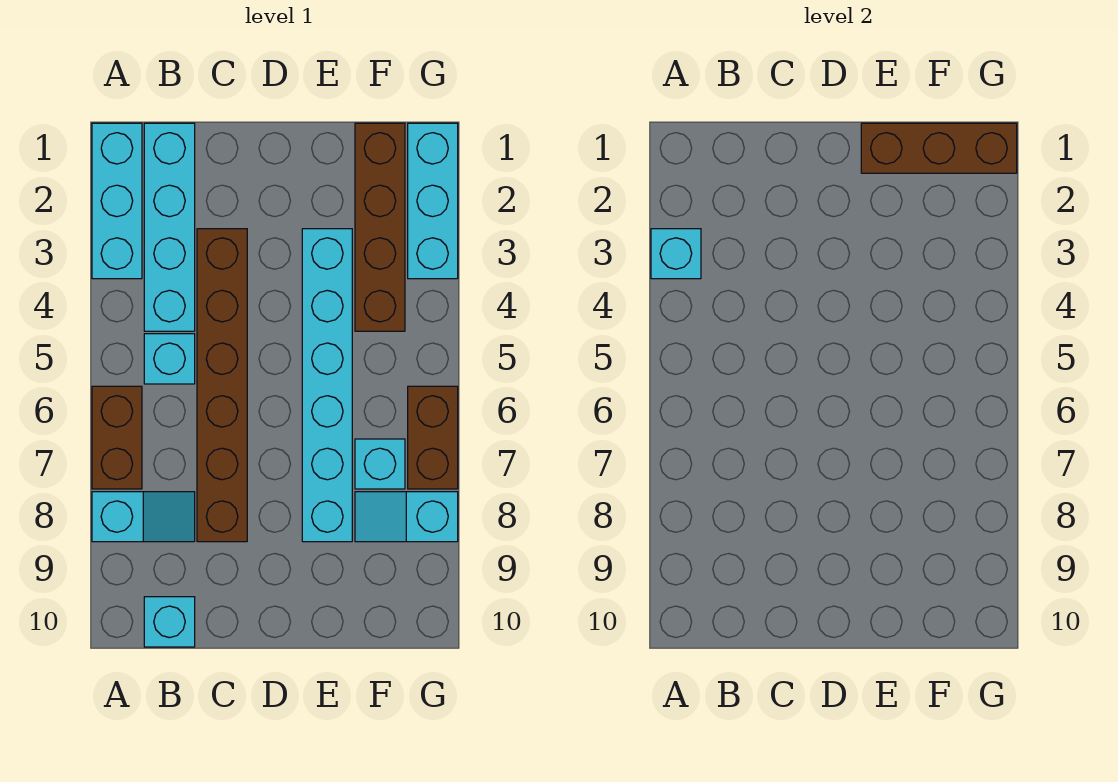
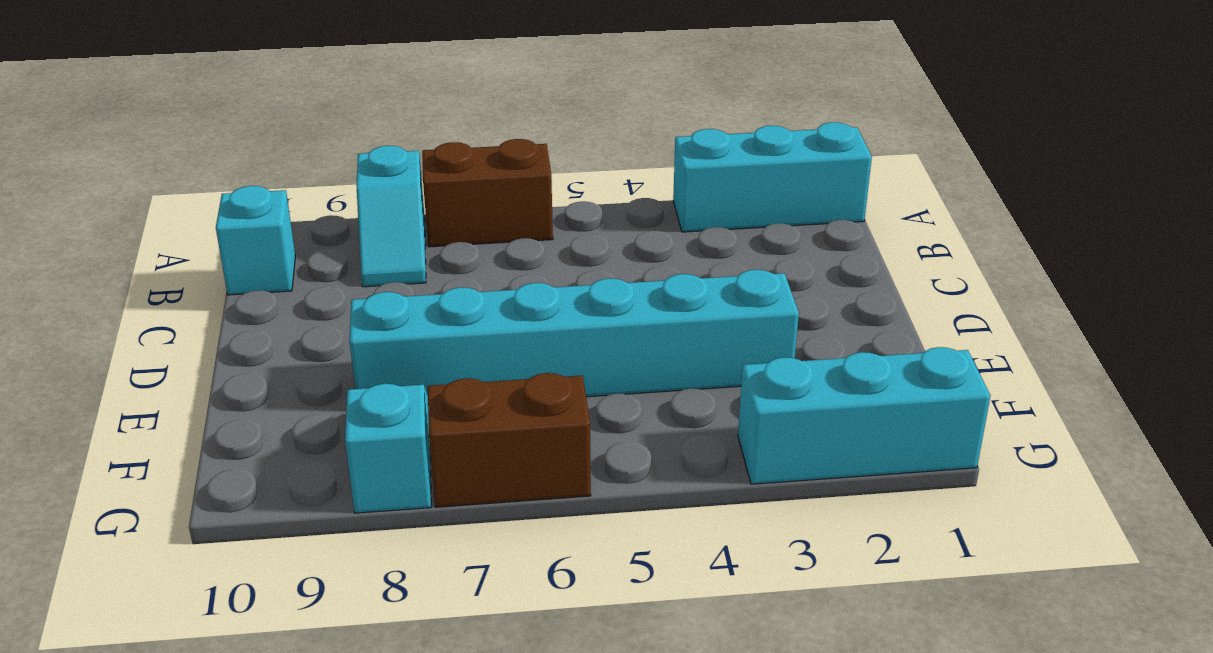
none -> cyan 1x4 brick [144,123,195,331]
none -> cyan 1x1 brick [144,334,195,384]
none -> brown 1x6 brick [197,229,247,542]

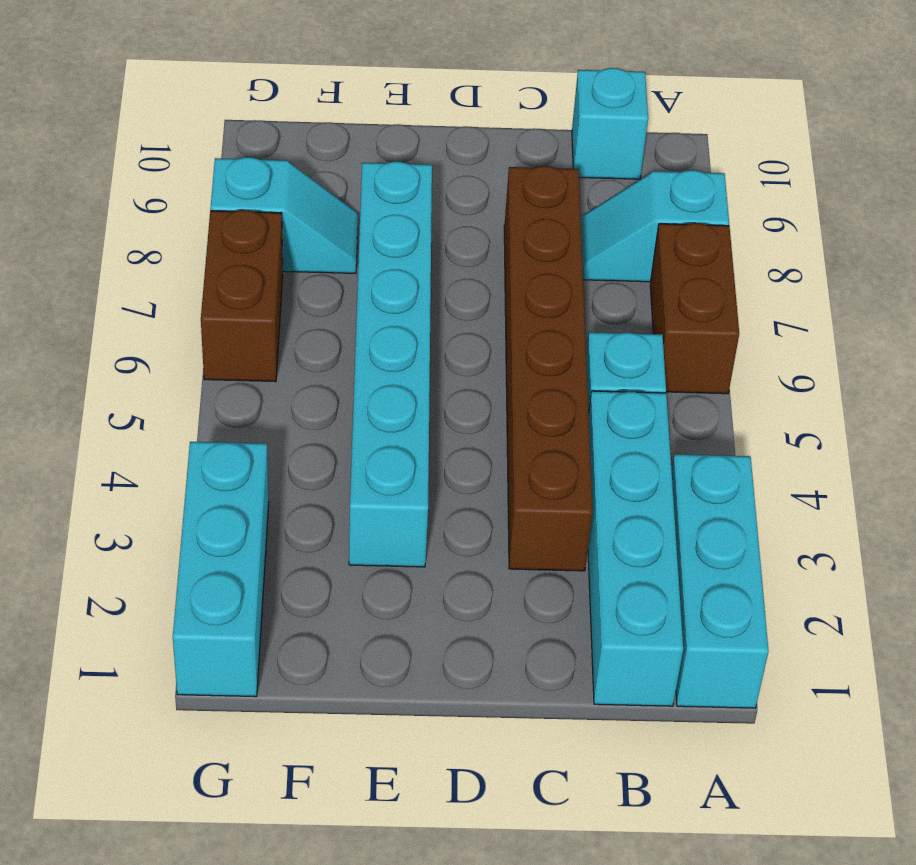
none -> brown 1x4 brick [355,123,405,331]
none -> cyan 1x1 brick [355,439,405,489]
none -> cyan 1x1 brick [651,229,701,279]

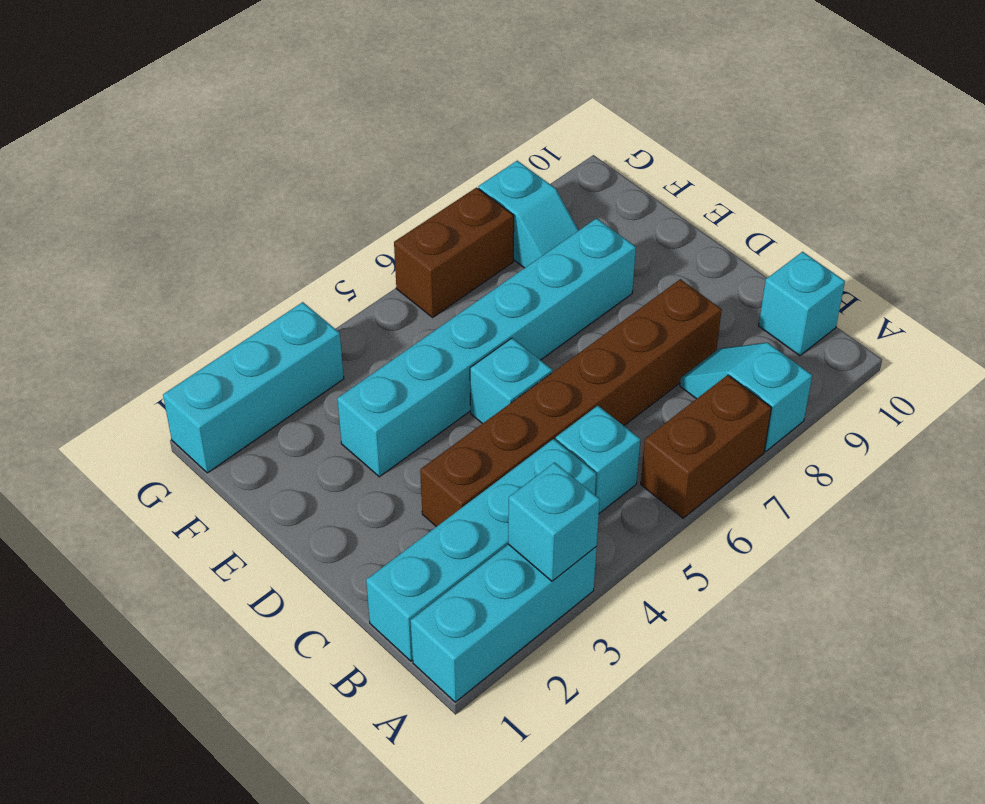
cyan 1x1 brick [470,338,552,424] -> cyan 1x1 brick moved to [355,439,405,489]
none -> brown 1x4 brick [355,123,405,331]
none -> brown 1x3 brick [861,123,1017,173]

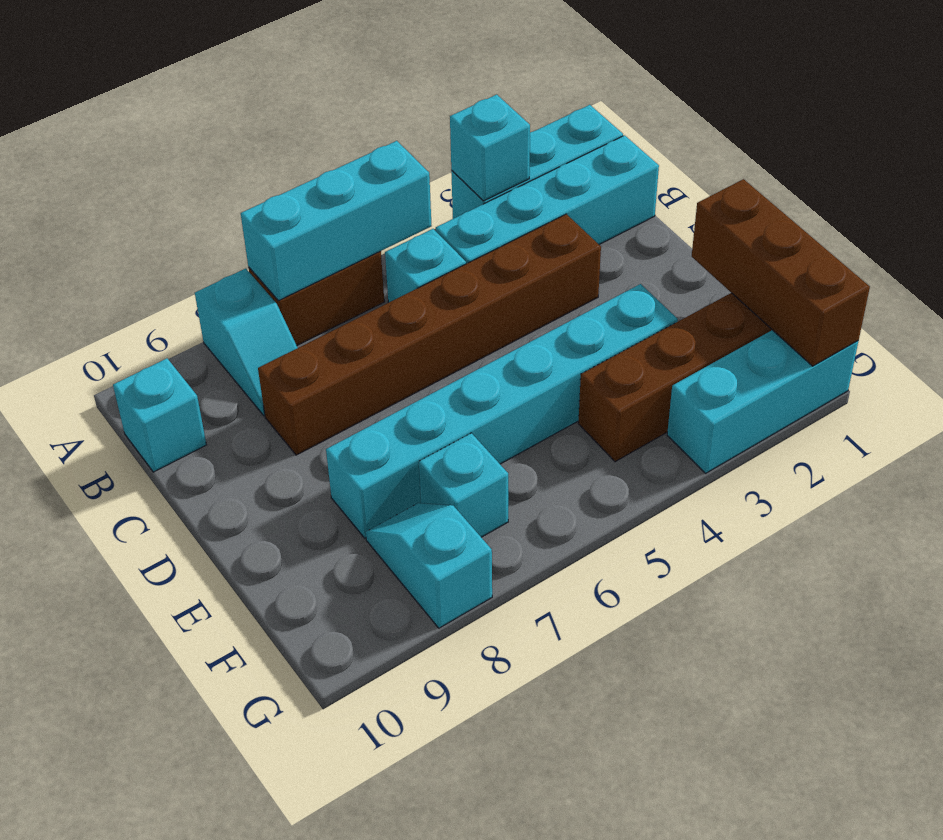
cyan 1x3 brick [241,141,432,301] -> none
none -> brown 1x2 brick [408,386,458,489]

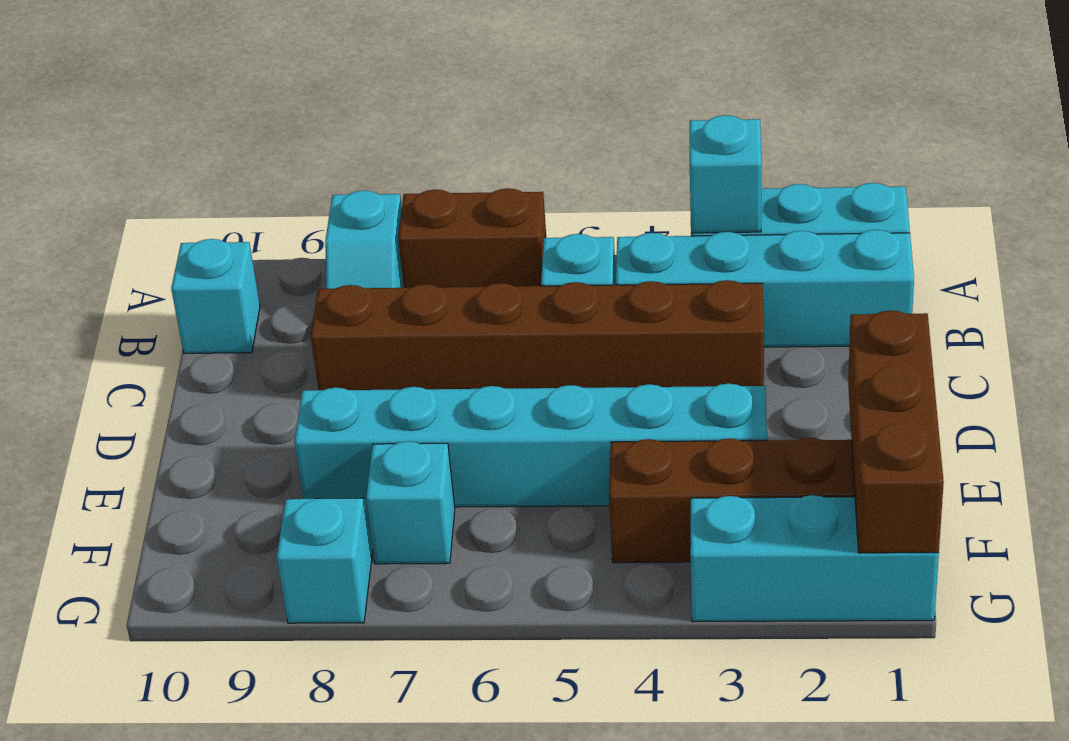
none -> brown 1x2 brick [408,386,458,489]

